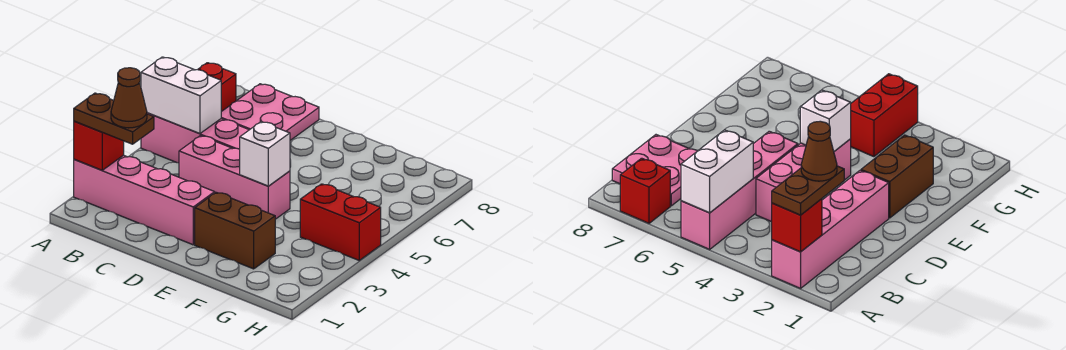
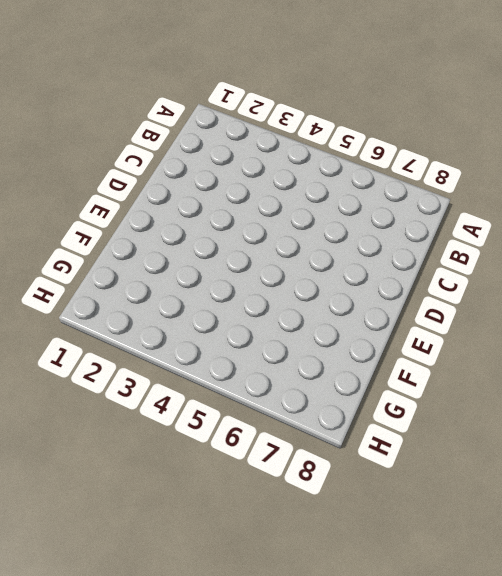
none -> pink 1x4 brick [74,155,215,245]
none -> pink 1x4 brick [141,113,249,163]
none -> red 1x1 brick [198,63,236,112]

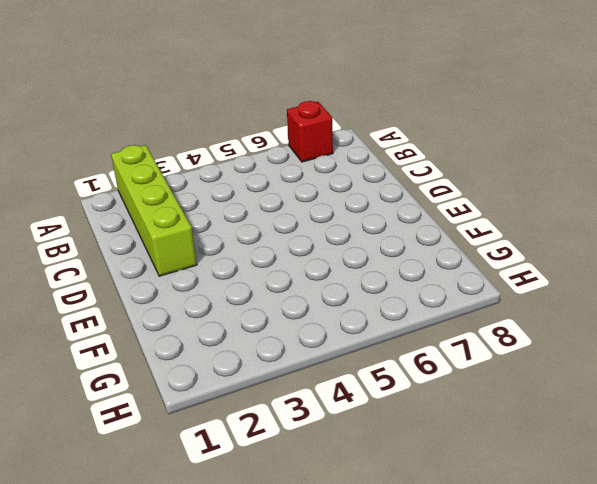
lime 1x4 brick [111,145,197,276] -> pink 1x4 brick [74,155,215,245]
none -> pink 1x4 brick [141,113,249,163]
none -> pink 2x2 plate [221,84,319,140]
none -> pink 1x3 brick [179,136,290,219]

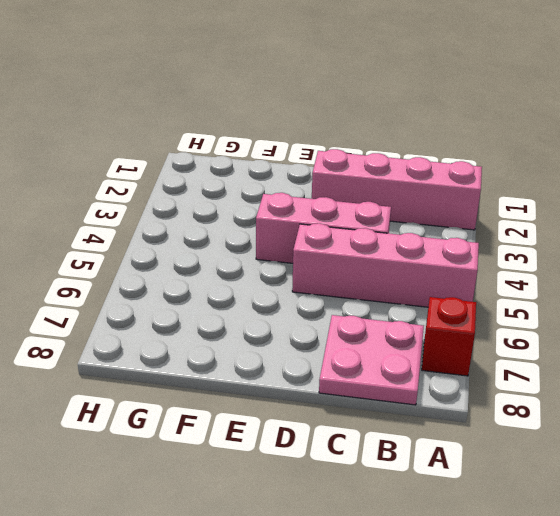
none -> brown 1x2 brick [195,192,275,269]
none -> red 1x2 brick [300,184,381,260]
none -> red 1x1 brick [74,121,124,170]

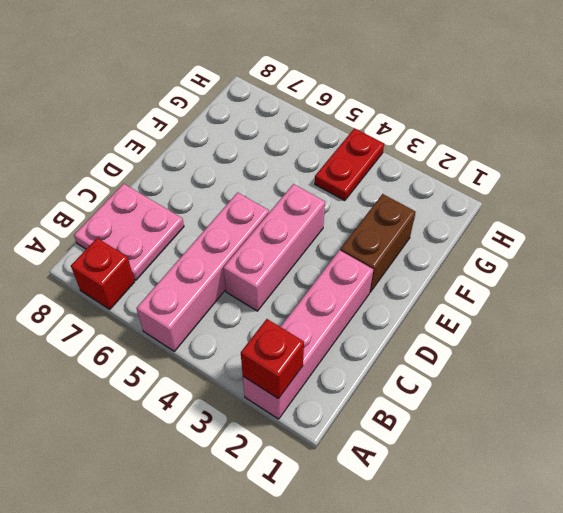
red 1x2 plate [315,128,384,201] -> red 1x2 brick [300,184,381,260]
none -> white 1x2 brick [141,57,221,133]
none -> white 1x1 brick [240,122,290,186]
none -> brown 1x2 plate [74,93,154,144]

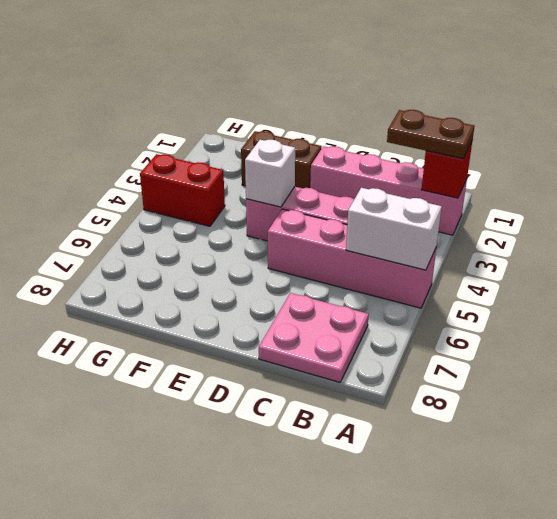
none -> red 1x1 brick [198,63,236,112]
none -> brown 1x1 cone [111,68,147,128]

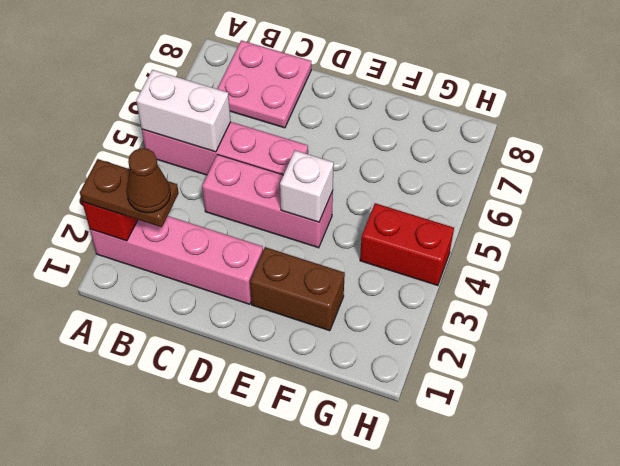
none -> red 1x1 brick [198,63,236,112]

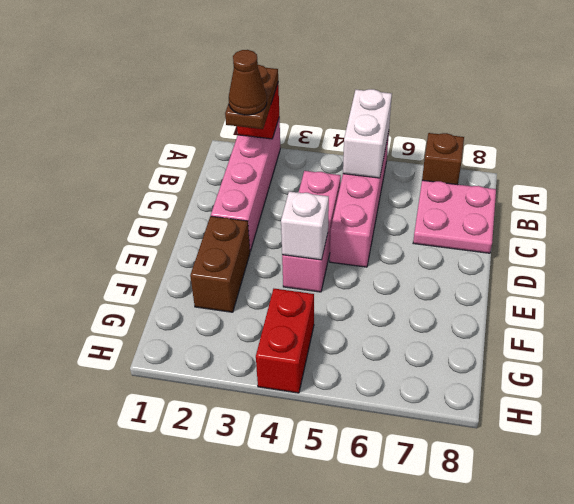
brown 1x1 brick [422,133,464,185] -> red 1x1 brick [198,63,236,112]

